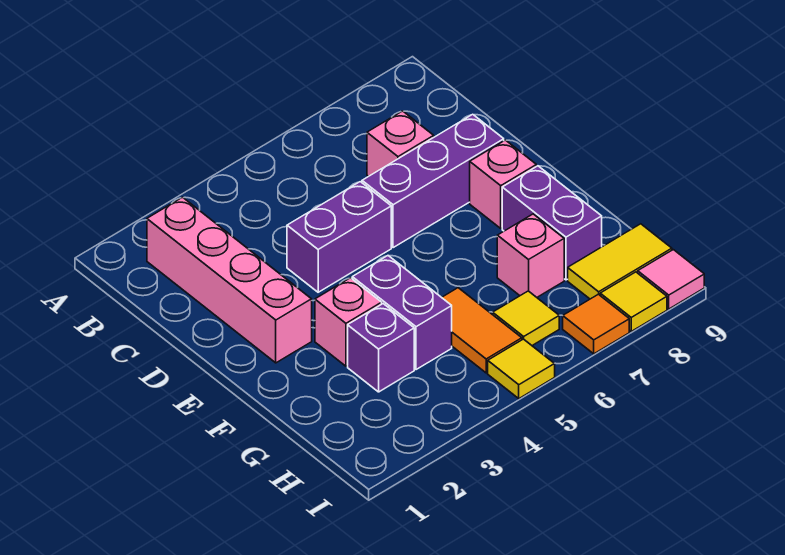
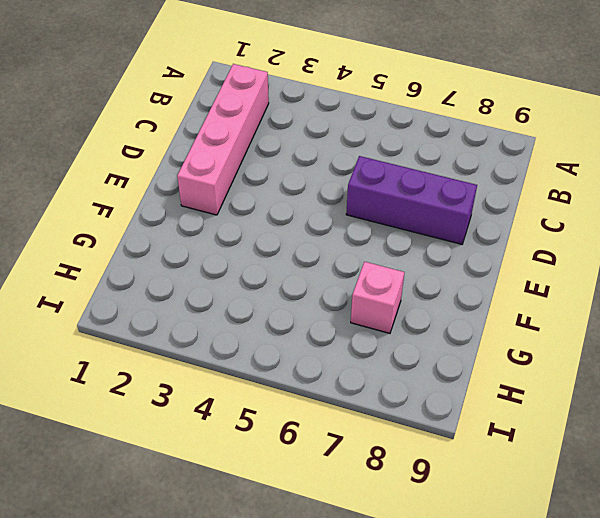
none -> pink 1x1 brick [367,111,434,176]
none -> purple 1x2 brick [287,182,391,292]
none -> pink 1x1 brick [470,140,536,228]

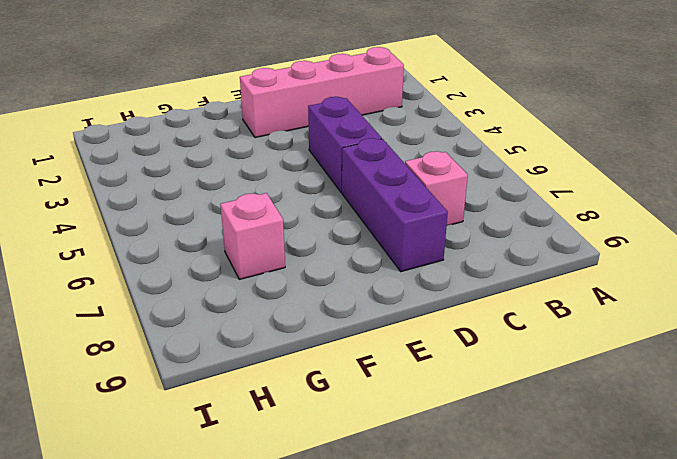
none -> pink 1x1 brick [470,140,536,228]
none -> pink 1x1 brick [315,278,382,366]
none -> purple 1x2 brick [352,256,452,370]

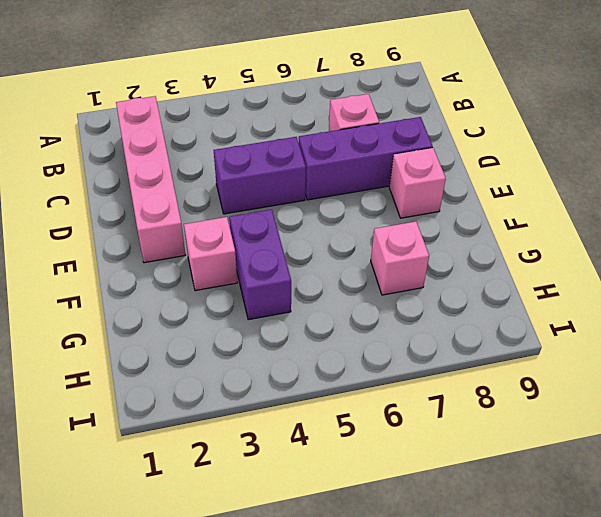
none -> purple 1x2 brick [502,166,602,280]
none -> purple 1x1 brick [348,304,414,392]
none -> orange 1x2 tile [442,288,522,373]

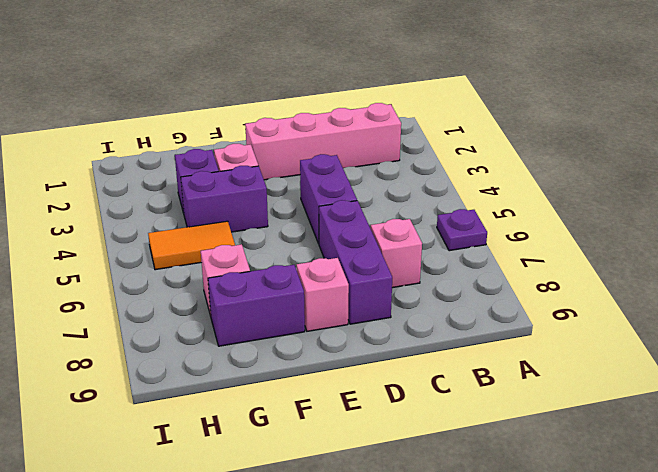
purple 1x1 plate [437,209,487,251] -> none
none -> yellow 1x1 tile [493,291,559,345]
none -> yellow 1x2 tile [568,224,672,299]
none -> yellow 1x1 tile [488,339,555,399]

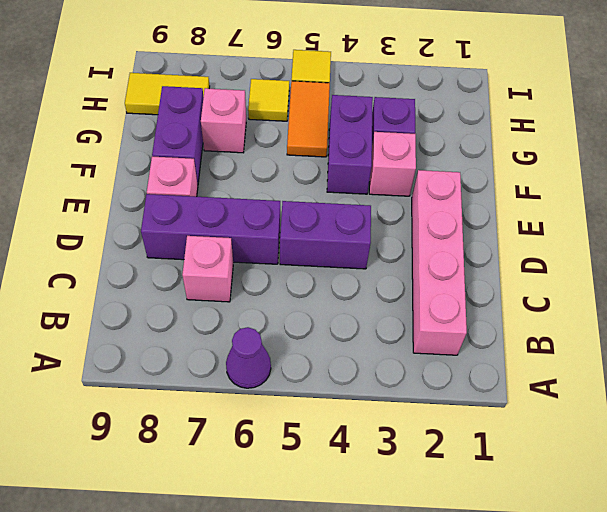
purple 1x1 cone [226,327,271,388] -> none
none -> orange 1x1 tile [563,294,629,354]
none -> yellow 1x1 tile [600,272,667,331]
none -> pink 1x1 tile [638,250,704,309]

